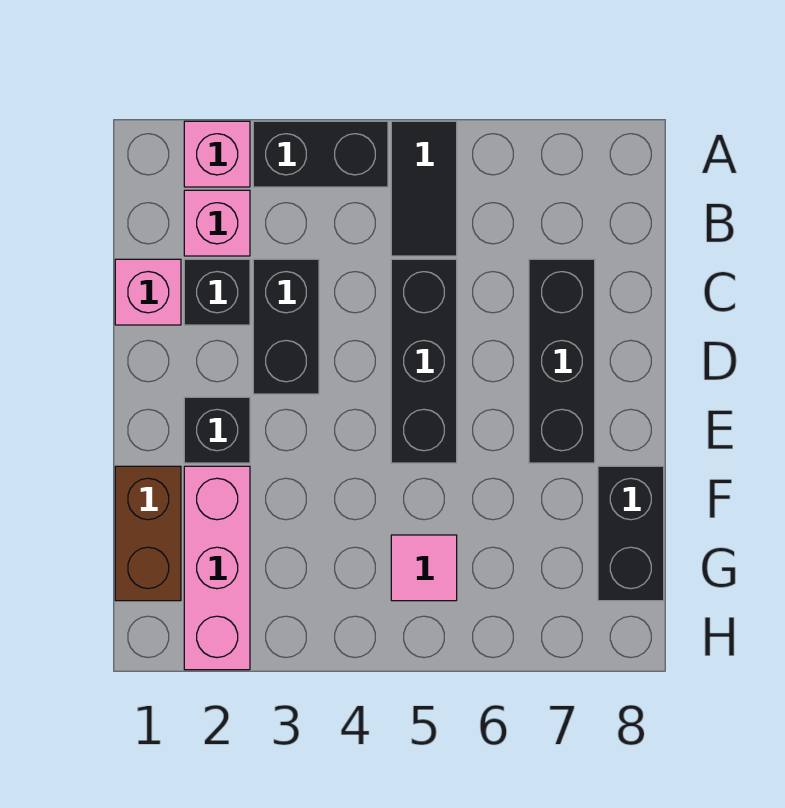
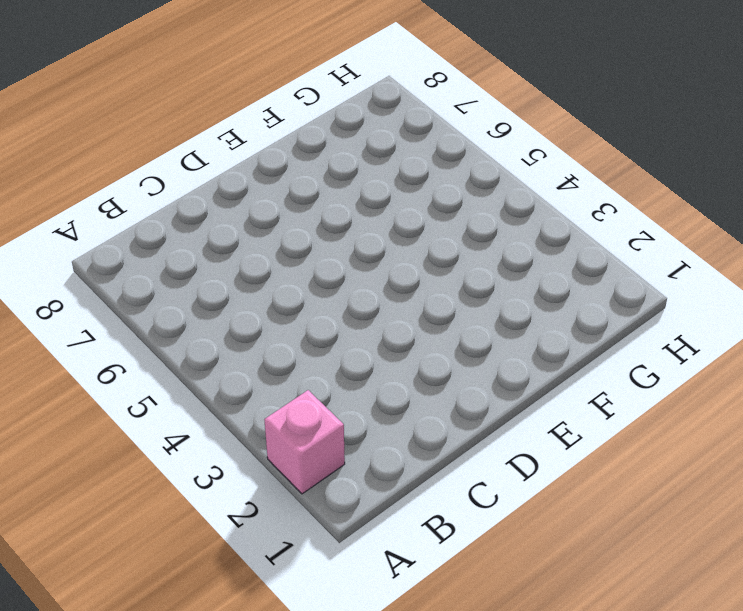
none -> black 1x2 brick [253,121,388,187]
none -> black 1x2 tile [391,121,457,256]
none -> pink 1x1 brick [184,190,250,256]

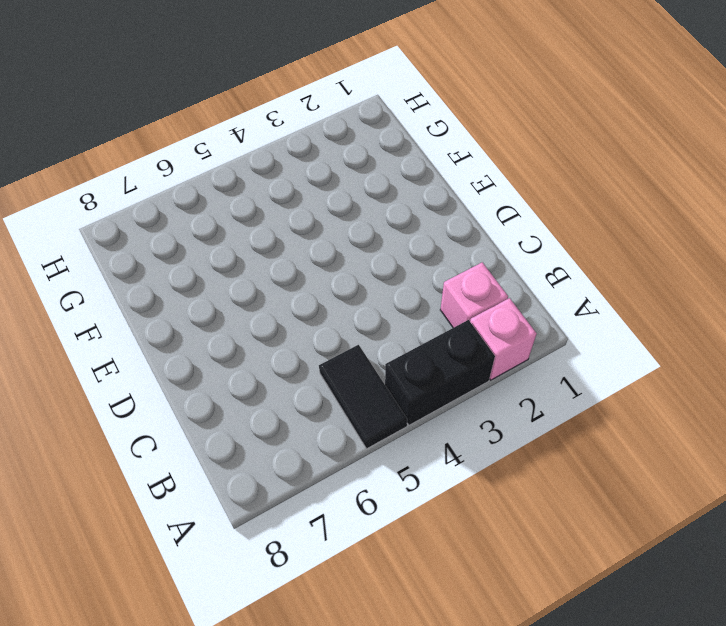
none -> pink 1x1 brick [115,259,181,325]
none -> black 1x1 brick [184,259,250,325]
none -> black 1x2 brick [253,259,319,394]

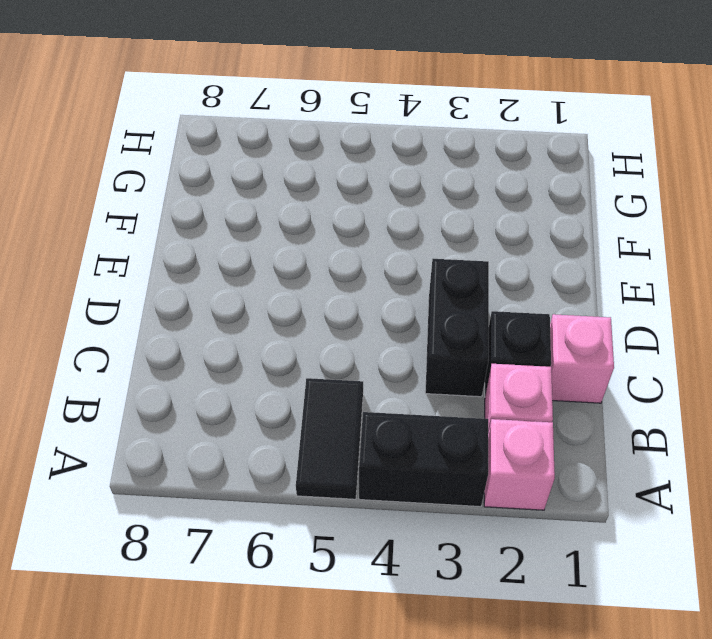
none -> black 1x3 brick [391,259,457,463]
none -> black 1x3 brick [529,259,595,463]
none -> black 1x1 brick [184,397,250,463]

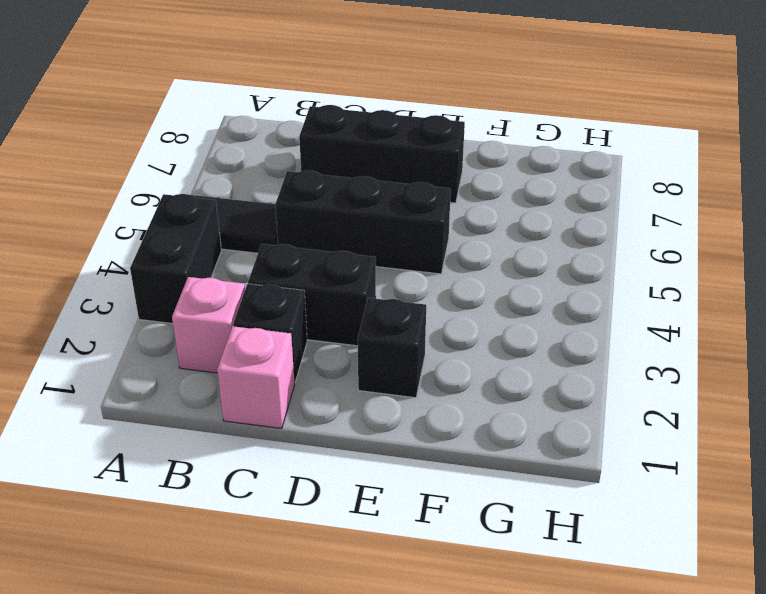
none -> pink 1x1 brick [184,121,250,187]
none -> brown 1x2 brick [115,466,181,601]
none -> pink 1x3 brick [184,466,250,670]

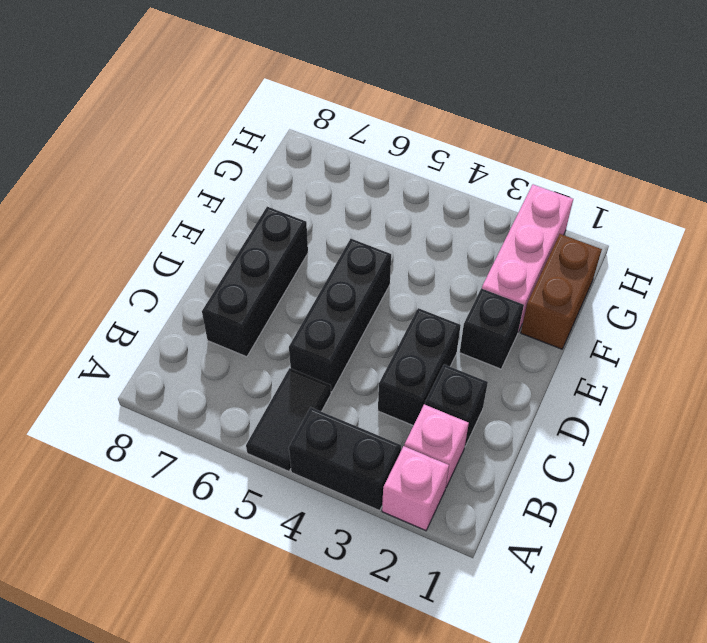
none -> pink 1x1 brick [115,259,181,325]
none -> black 1x2 brick [598,466,664,601]
none -> pink 1x1 tile [391,535,457,601]

